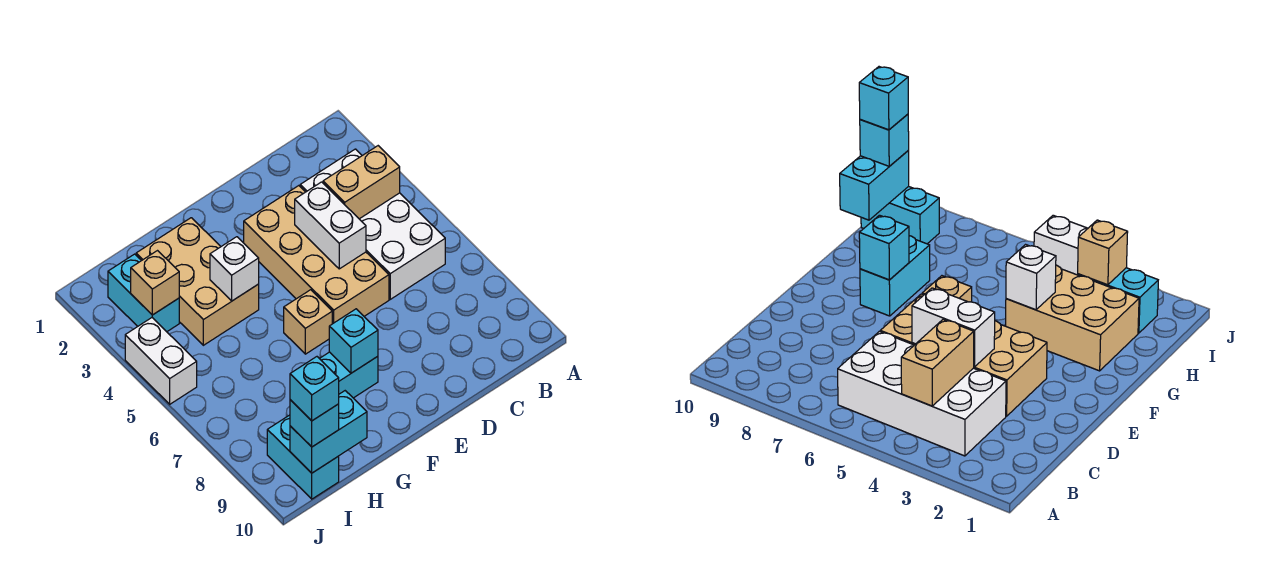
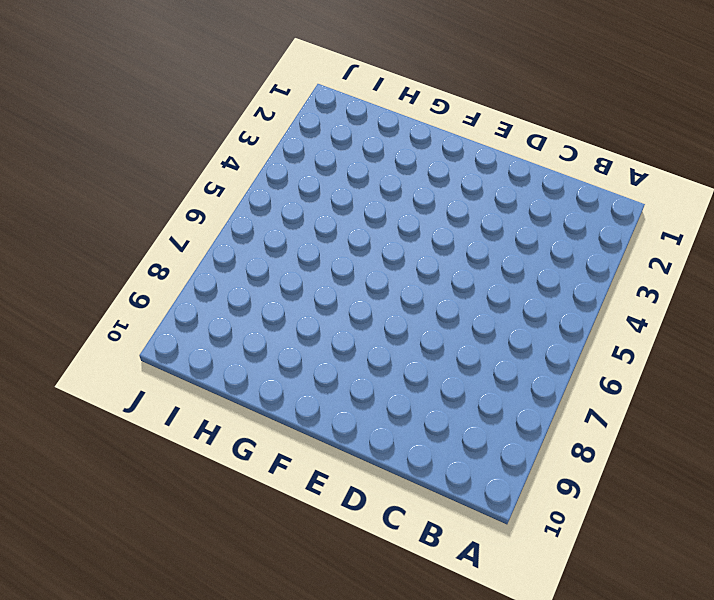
none -> white 2x4 brick [300,149,445,299]
none -> tan 2x4 brick [244,186,389,324]
none -> tan 1x1 brick [284,290,332,354]

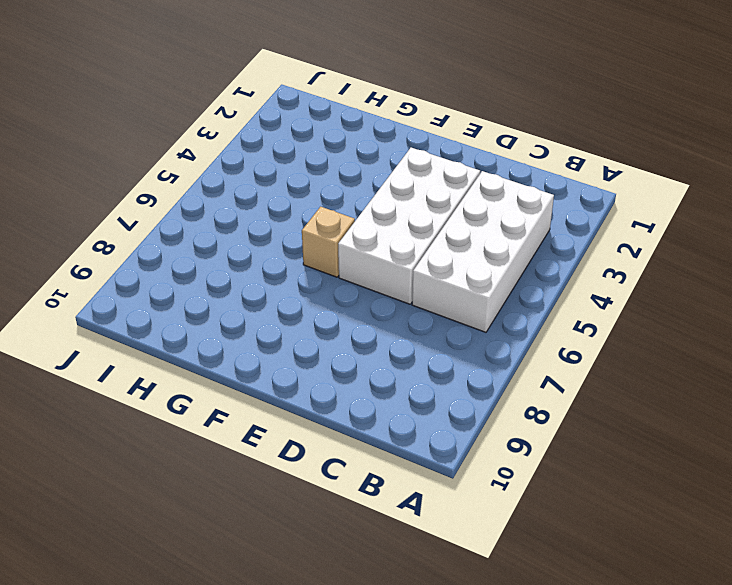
white 2x4 brick [338,148,480,304] -> tan 2x4 brick [244,186,389,324]
none -> cyan 1x2 brick [319,352,378,398]
none -> tan 2x3 brick [136,218,259,345]
none -> cyan 1x2 brick [108,254,179,332]

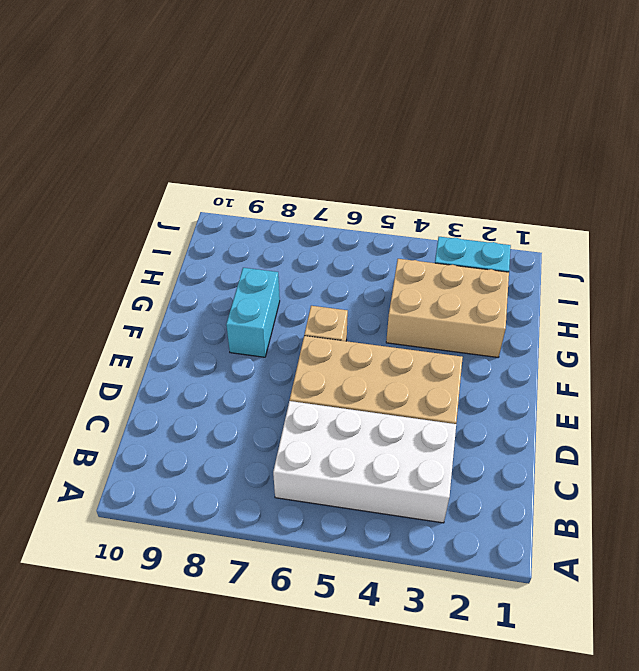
none -> cyan 1x2 brick [267,415,339,499]
none -> white 1x2 brick [125,318,197,404]
none -> tan 1x2 brick [323,146,400,219]

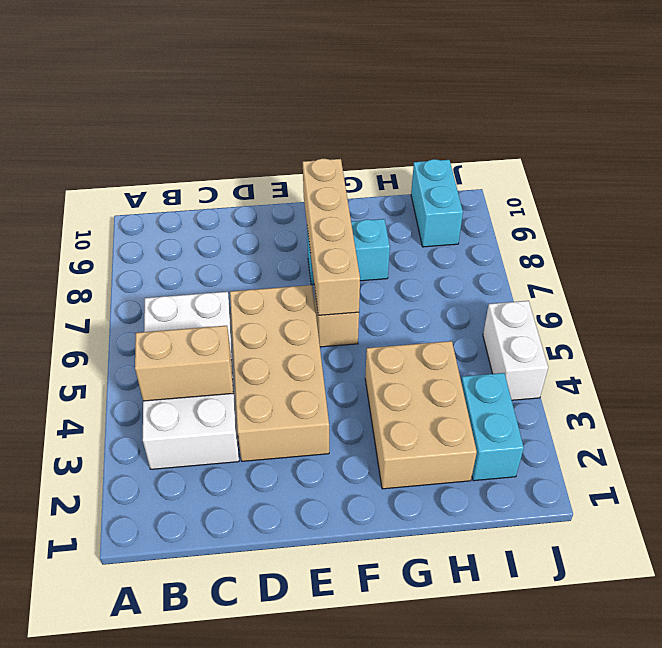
tan 1x4 brick [303,159,360,315] -> cyan 1x1 brick [329,309,378,373]
none -> white 1x2 brick [295,182,366,269]
none -> white 1x1 brick [210,237,259,301]
none -> cyan 1x2 brick [290,391,367,473]

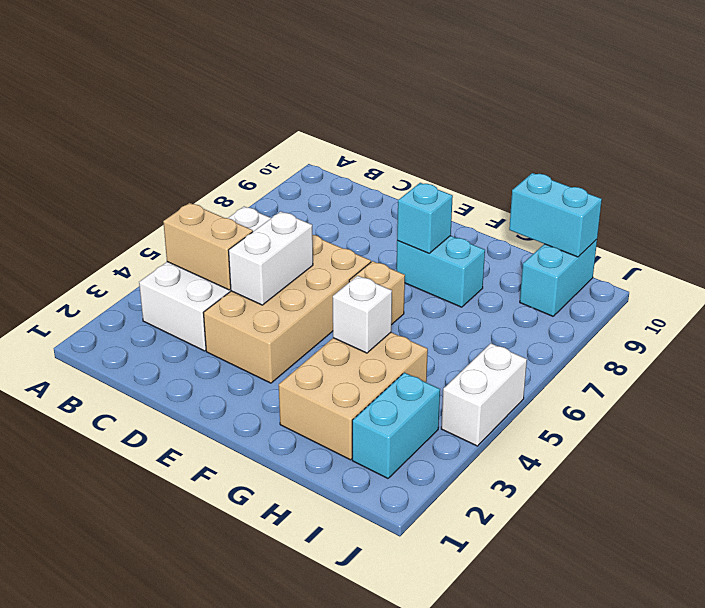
none -> tan 1x1 brick [131,251,179,315]
none -> cyan 1x1 brick [290,400,339,447]
none -> cyan 1x1 brick [290,357,339,421]

